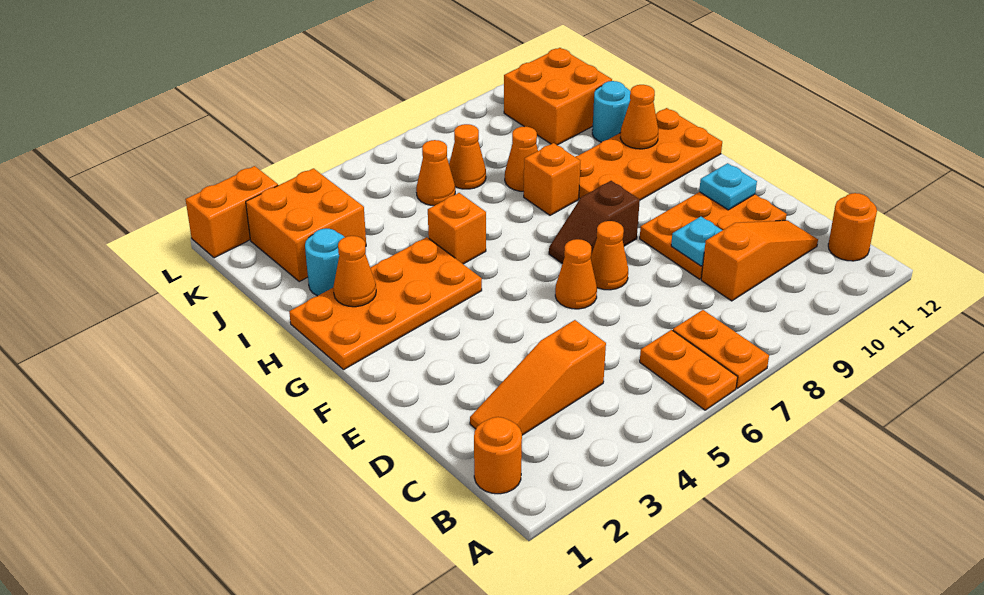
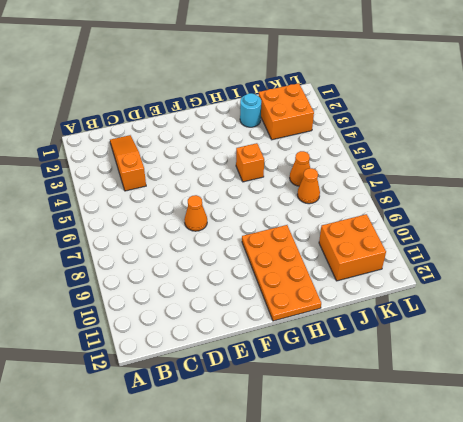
none -> orange 1x2 plate [640,330,738,410]
none -> orange 1x2 plate [673,310,769,388]
none -> orange 1x1 round brick [474,417,522,494]

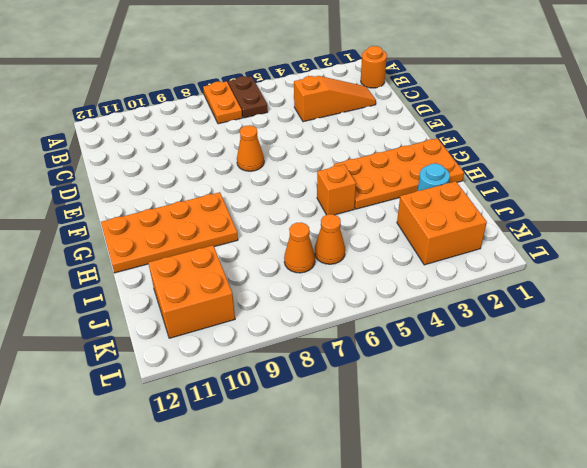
brown 1x2 plate [228,76,268,118] -> orange 1x2 plate [640,330,738,410]
none -> orange 1x1 round brick [828,193,877,261]
none -> orange 1x3 slope [701,220,818,301]
none -> orange 2x3 plate [640,192,787,279]

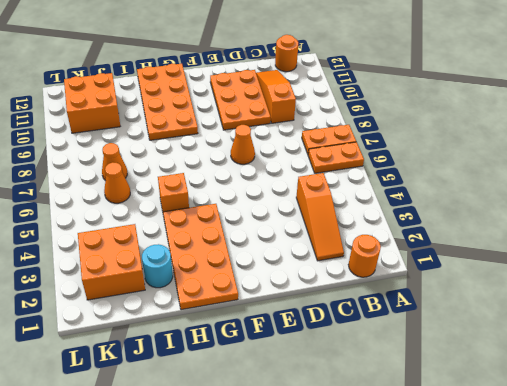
none -> orange 1x1 cone [555,239,597,309]
none -> brown 1x2 slope [549,181,640,264]
none -> orange 1x1 brick [524,143,580,215]

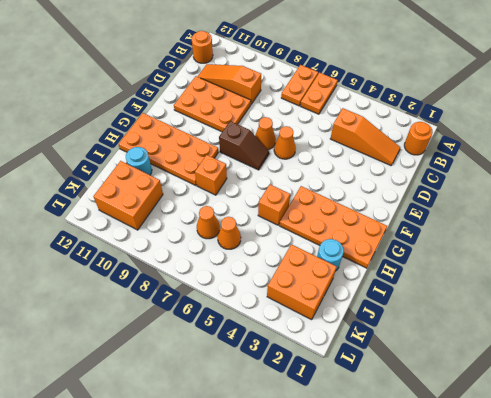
none -> orange 1x1 cone [505,127,538,191]
none -> orange 1x2 brick [185,166,278,258]
none -> cyan 1x1 plate [671,217,722,266]

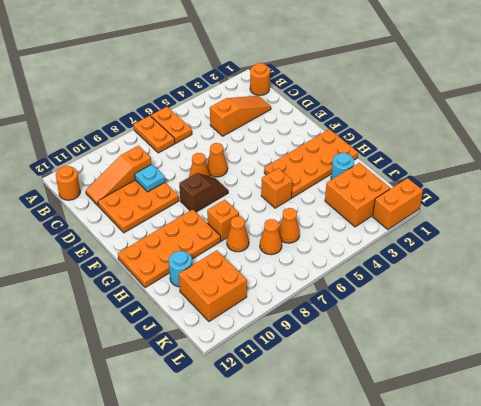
none -> cyan 1x1 plate [699,163,757,210]
none -> orange 1x1 cone [333,236,376,307]
none -> orange 1x1 cone [620,85,658,149]

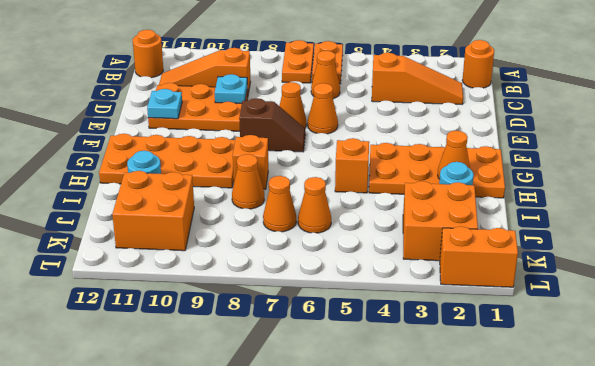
orange 1x1 cone [311,51,340,99] -> orange 1x1 cone moved to [620,85,658,149]

